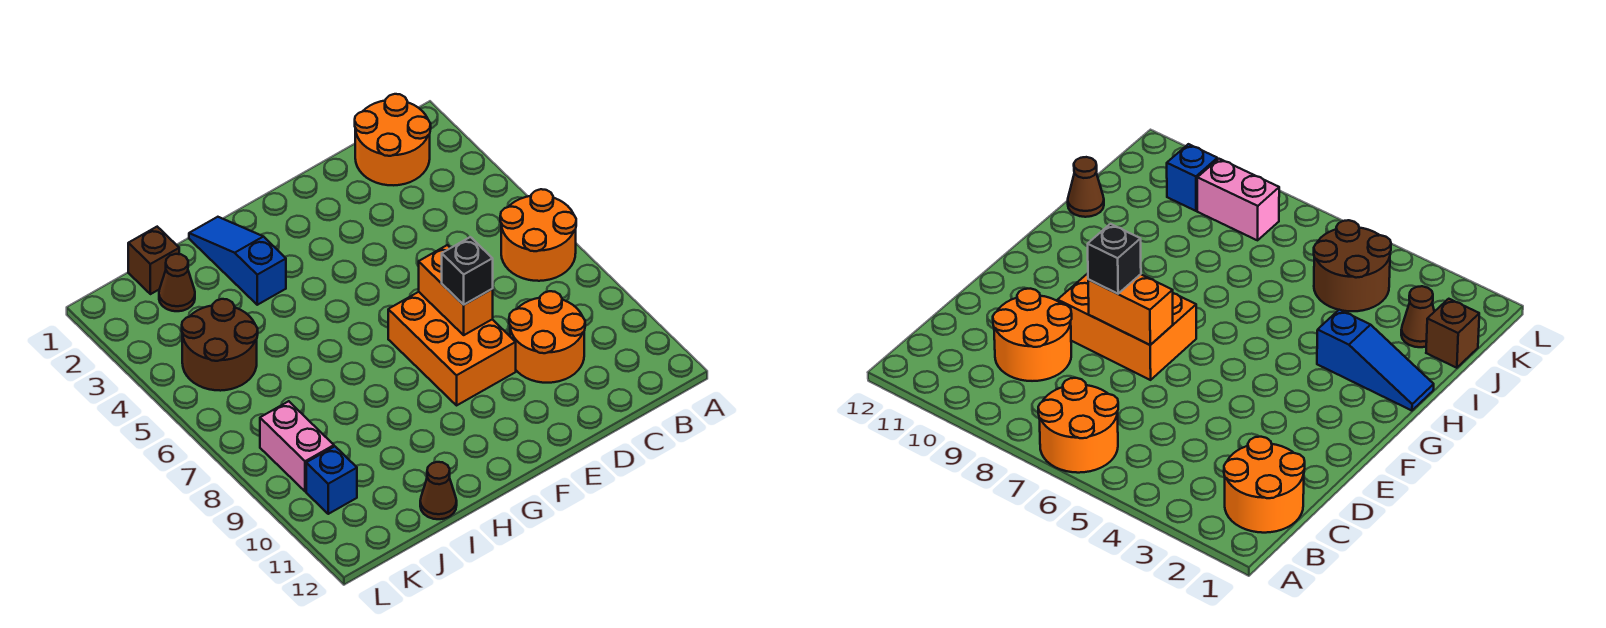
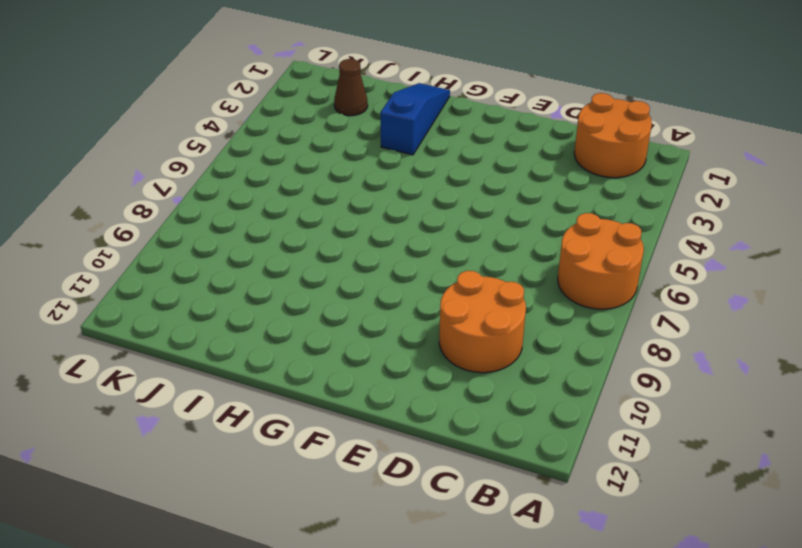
none -> orange 2x3 brick [388,292,516,405]
none -> brown 1x1 cone [420,462,457,519]
none -> brown 1x1 brick [128,227,179,294]

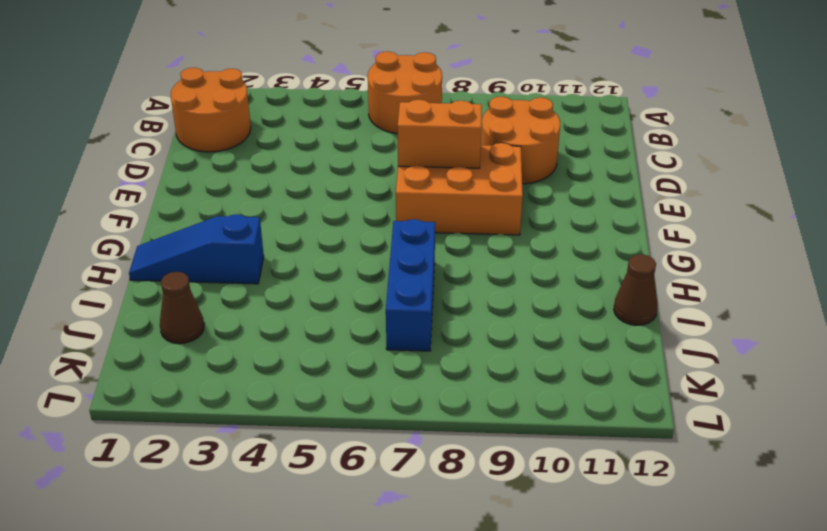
blue 1x3 brick [386,219,435,351] -> none
none -> brown 1x1 brick [128,227,179,294]
none -> brown 2x2 round brick [182,299,258,391]
none -> pink 1x2 brick [260,401,334,491]

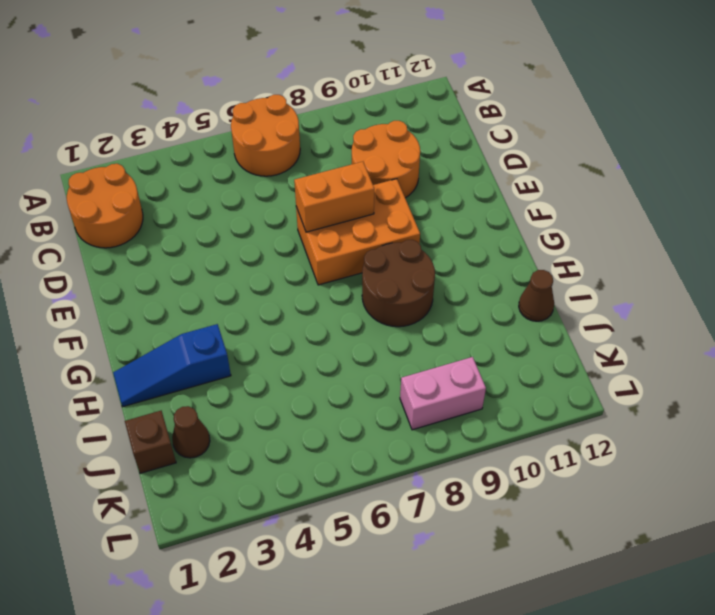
brown 2x2 round brick [362,240,435,327] -> brown 2x2 round brick moved to [182,299,258,391]
none -> blue 1x1 brick [306,446,357,514]
none -> black 1x1 brick [442,237,493,305]

